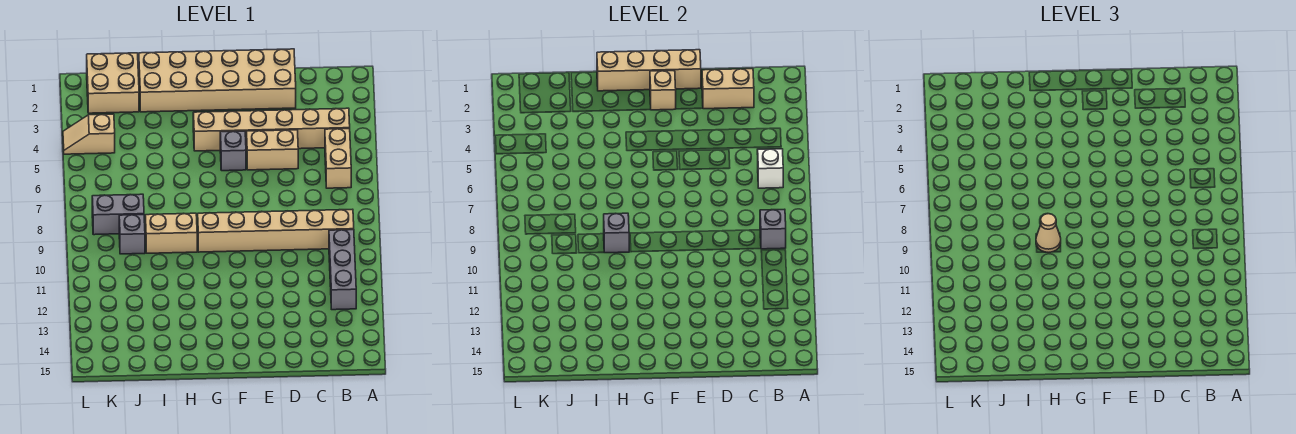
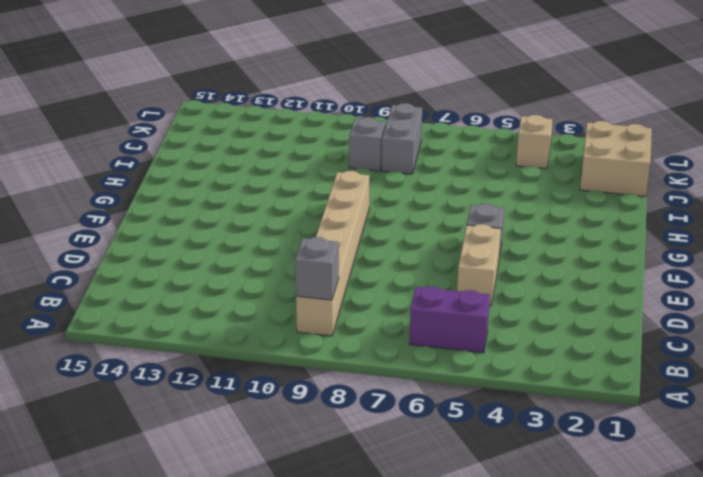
purple 1x2 brick [410,286,490,353] -> tan 1x2 brick [325,129,351,188]
none -> tan 1x6 brick [193,108,350,151]
none -> grey 1x3 brick [329,230,356,310]
none -> tan 2x6 brick [139,49,296,112]

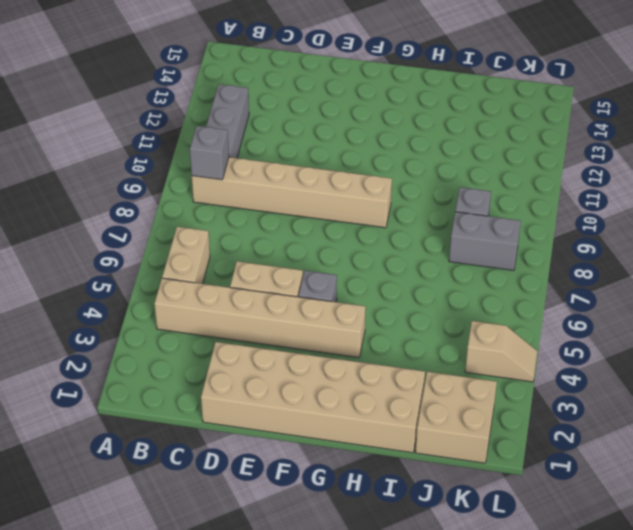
none -> tan 1x2 brick [145,213,197,253]
none -> white 1x1 brick [758,149,783,188]
none -> tan 1x2 brick [702,69,754,109]

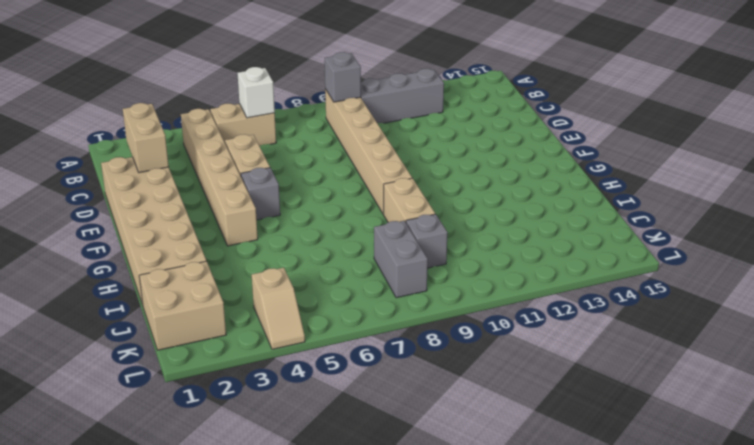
none -> tan 1x4 brick [597,50,701,91]
none -> tan 1x1 brick [650,71,676,110]
none -> grey 1x1 brick [604,213,629,253]

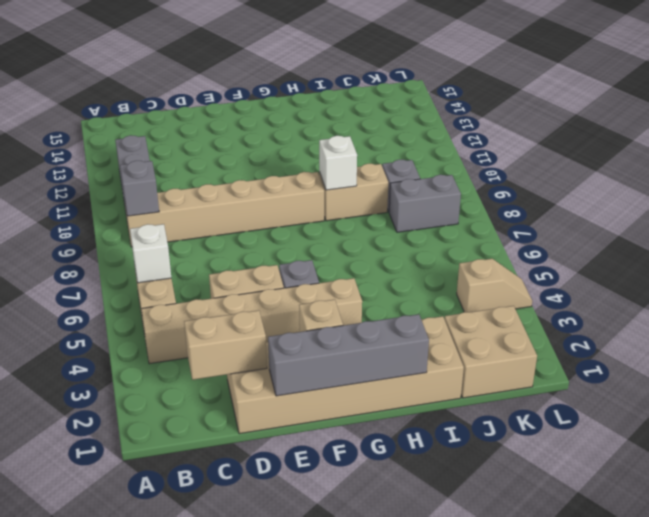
grey 1x4 brick [268,314,429,396] -> tan 1x4 brick [597,50,701,91]
white 1x1 brick [319,136,357,190] -> grey 1x1 brick [604,213,629,253]
none -> tan 1x1 cone [1036,214,1061,252]

